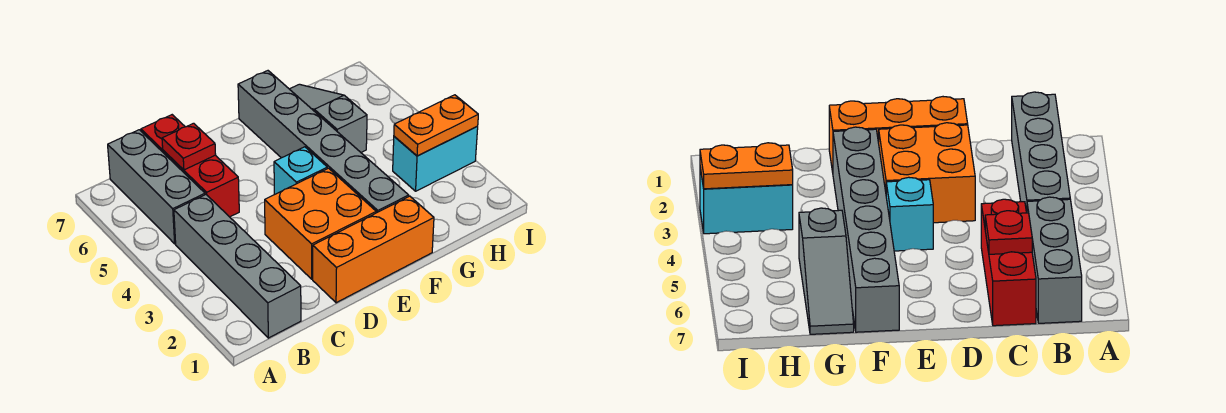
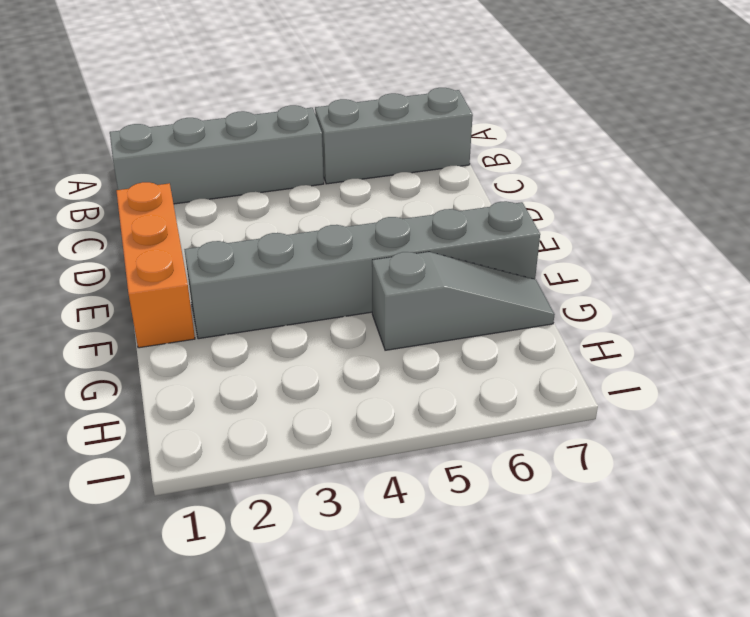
none -> red 1x3 brick [141,115,239,217]
none -> orange 2x2 brick [265,168,376,279]

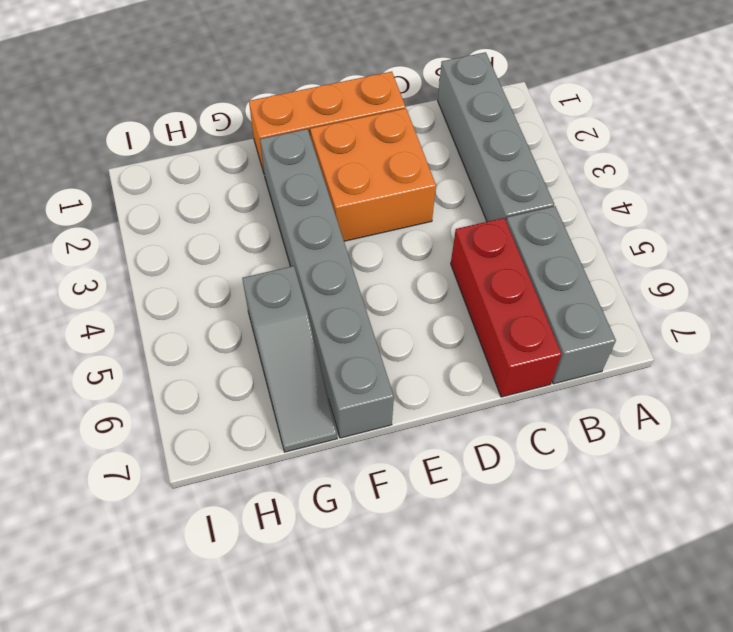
none -> cyan 1x1 brick [274,147,327,195]
none -> cyan 1x2 brick [393,126,478,191]

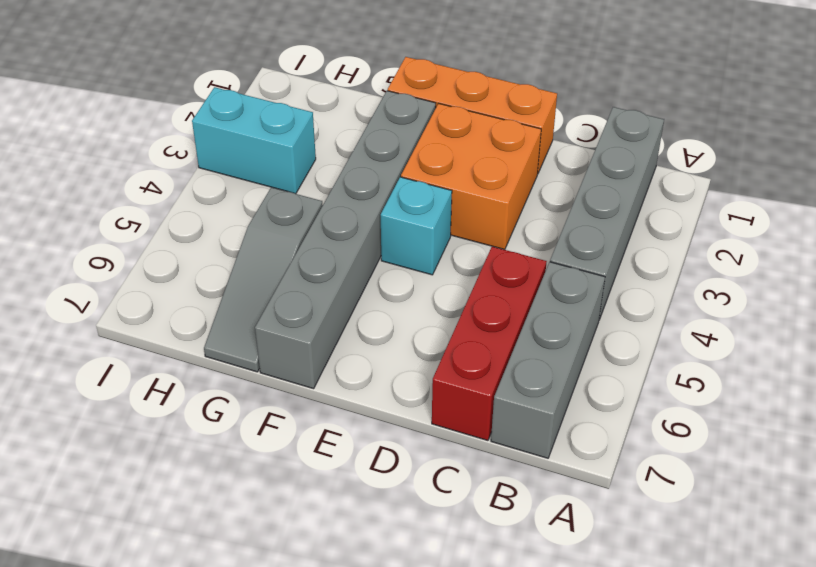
none -> red 1x1 plate [162,123,216,170]
none -> orange 1x2 plate [394,95,478,156]

